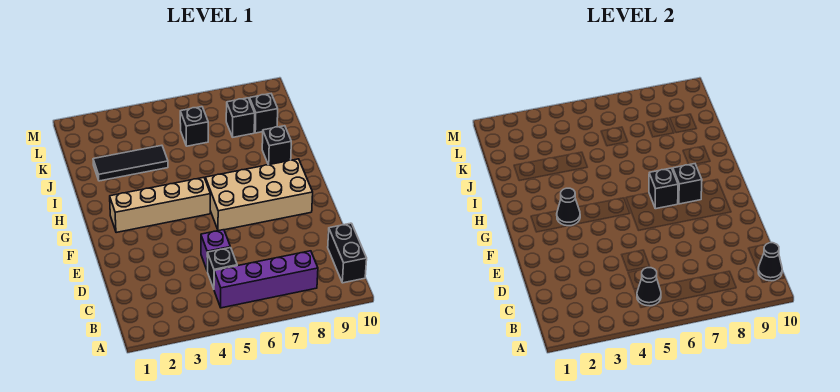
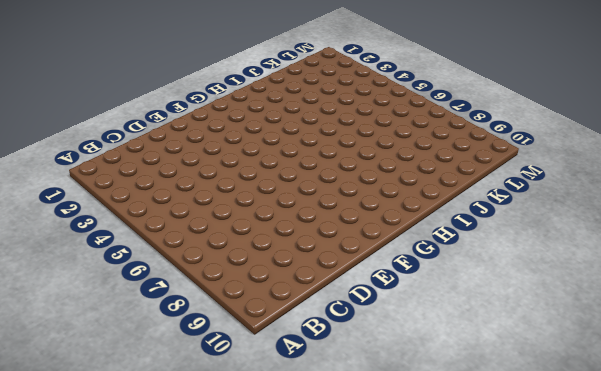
none -> purple 1x4 brick [214,251,318,308]
none -> black 1x2 brick [328,223,367,283]
none -> black 1x1 brick [207,248,237,289]

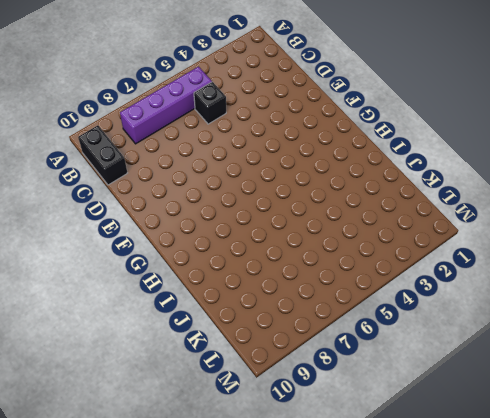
none -> purple 1x1 brick [201,230,230,271]
none -> tan 2x4 brick [205,159,313,231]
none -> tan 1x4 brick [110,177,210,233]

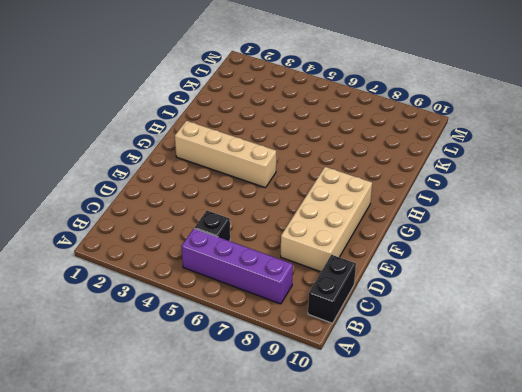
tan 2x4 brick [281,167,372,272] -> tan 2x4 brick turned to [205,159,313,231]
none -> purple 1x1 brick [201,230,230,271]
none -> black 1x1 brick [262,126,291,165]
none -> black 1x3 tile [93,145,168,181]

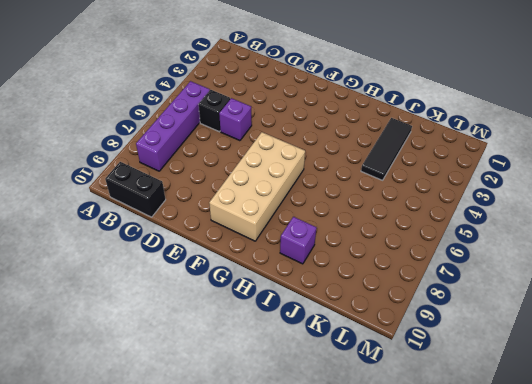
purple 1x1 brick [280,217,317,264] -> black 1x1 brick [262,126,291,165]
none -> tan 1x4 brick [110,177,210,233]
none -> black 1x1 brick [180,107,208,146]
none -> black 1x1 brick [226,98,255,137]

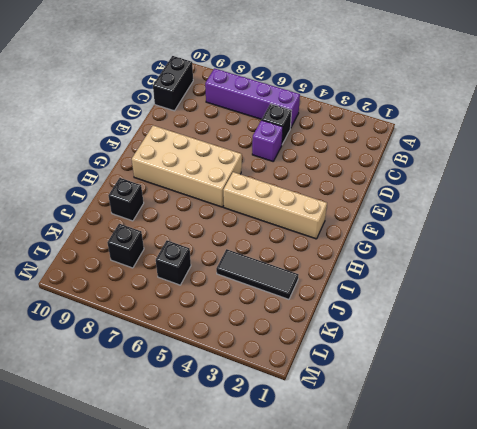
none -> black 1x1 brick [250,94,278,133]
none -> black 1x1 cone [637,268,661,306]
none -> black 1x1 cone [758,243,782,281]

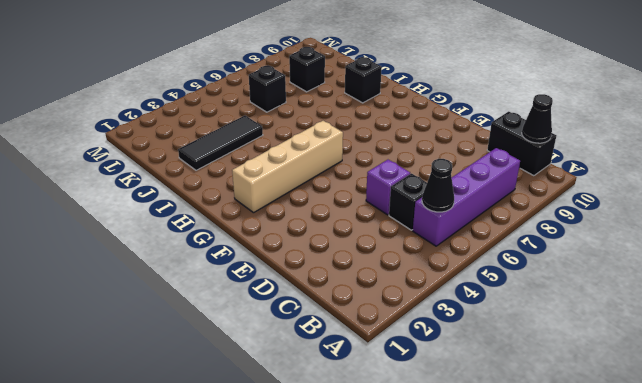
none -> tan 2x4 brick [205,159,313,231]
none -> black 1x1 brick [250,94,278,133]
none -> black 1x1 cone [557,188,580,226]

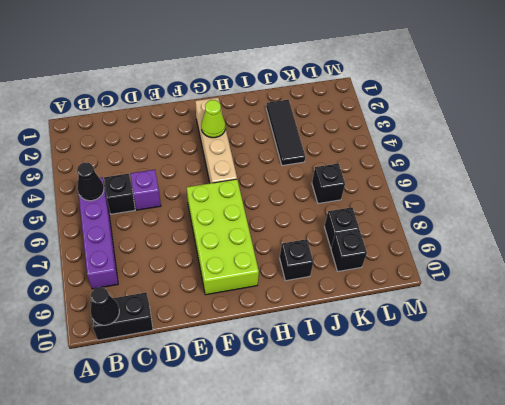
lime 2x4 brick [187,179,259,295] -> tan 2x4 brick [205,159,313,231]
lime 1x1 cone [201,100,225,138] -> black 1x1 cone [557,188,580,226]
none -> black 1x1 brick [649,168,678,209]
none -> black 1x1 brick [673,164,702,204]

